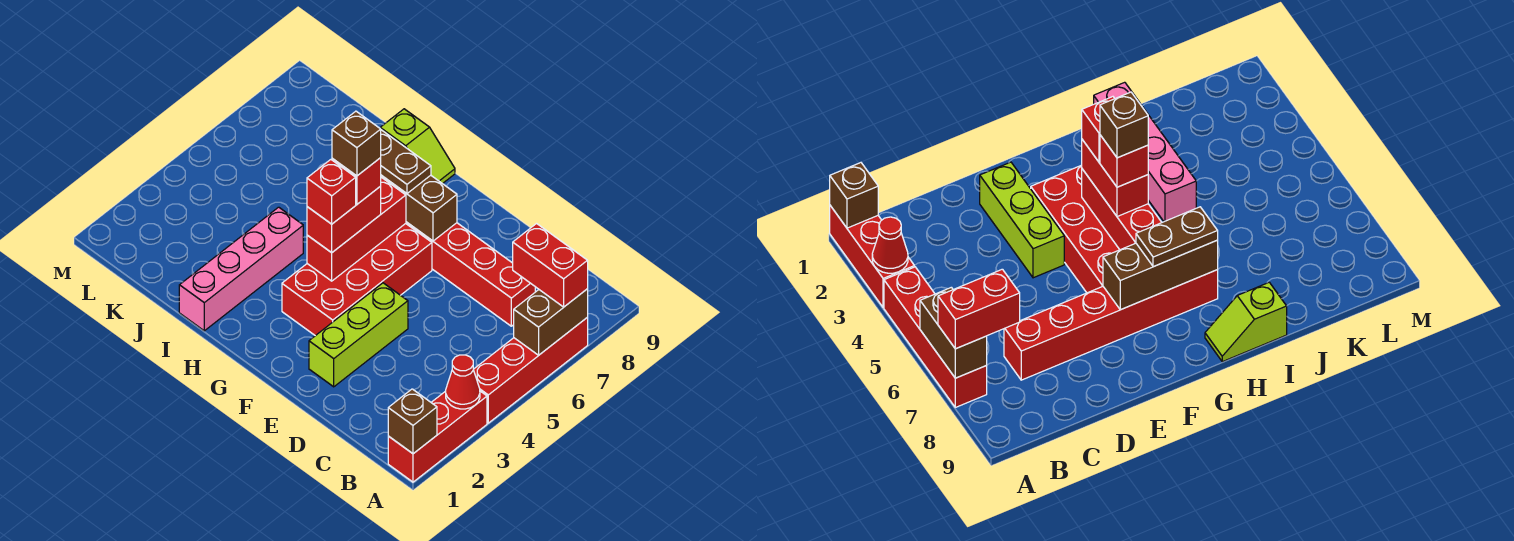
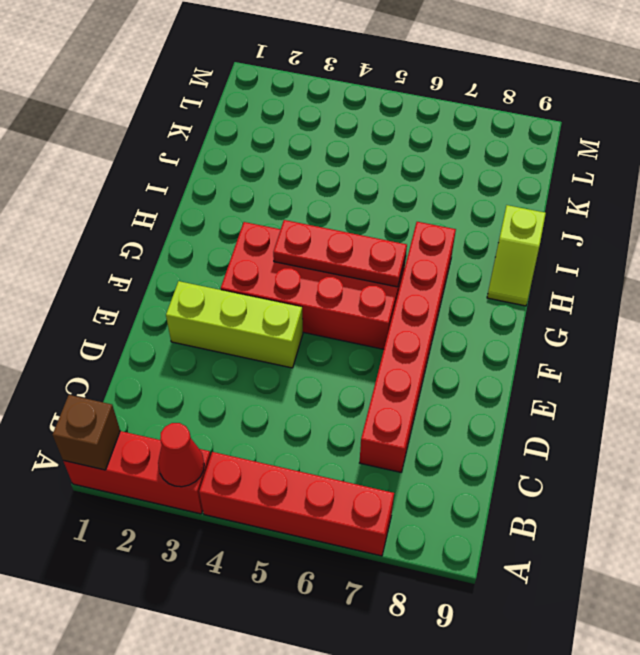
red 1x3 plate [273,220,407,287] -> red 1x3 brick [307,177,406,281]
none -> pink 1x4 brick [179,207,303,331]
none -> brown 1x2 brick [514,289,588,355]
none -> brown 1x3 brick [381,175,457,241]

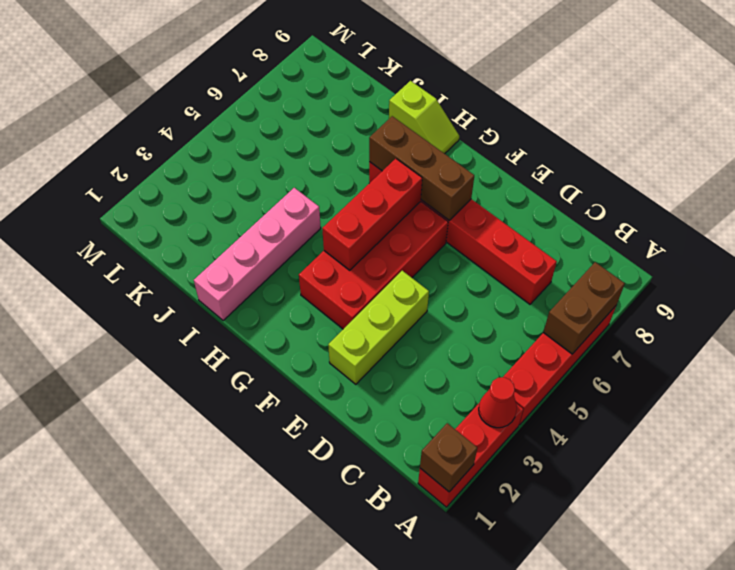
none -> red 1x2 brick [513,224,588,307]
none -> red 1x2 brick [307,186,381,253]
none -> brown 1x2 plate [381,130,431,193]

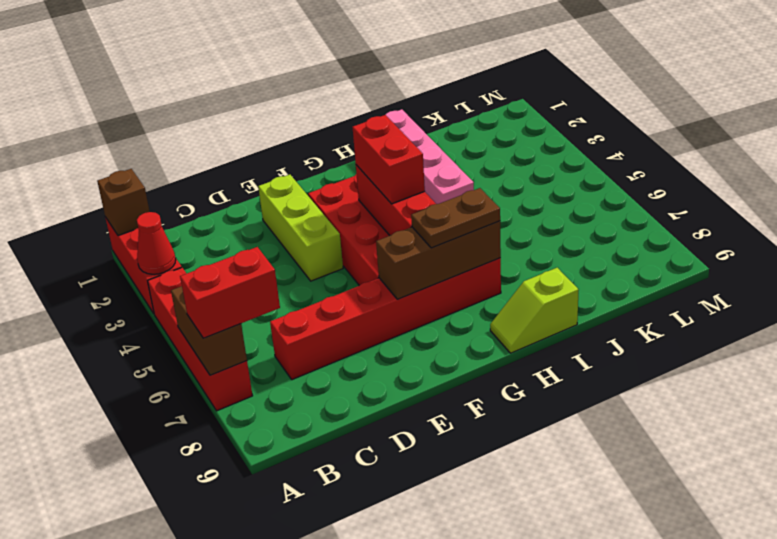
none -> red 1x1 brick [307,160,356,224]
none -> red 1x1 brick [332,158,381,204]
none -> brown 1x1 brick [332,111,381,176]

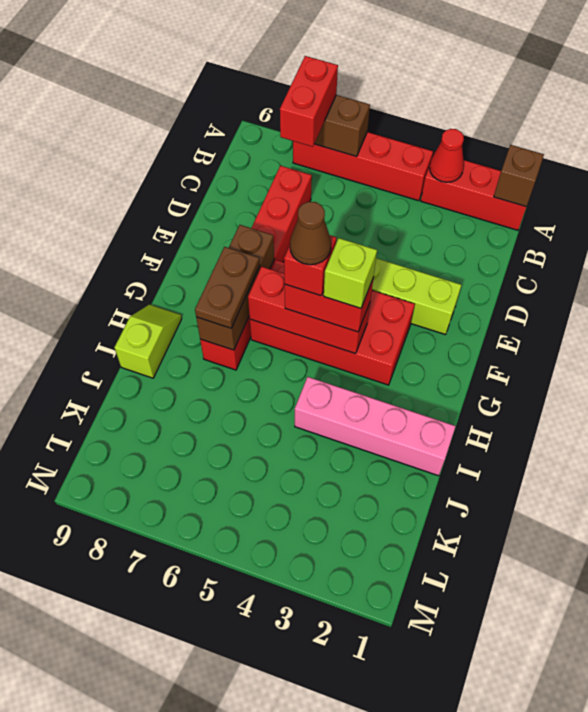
lime 1x1 brick [324,238,377,308] -> red 1x1 brick [307,160,356,224]
brown 1x1 cone [290,202,331,265] -> brown 1x1 brick [332,111,381,176]

